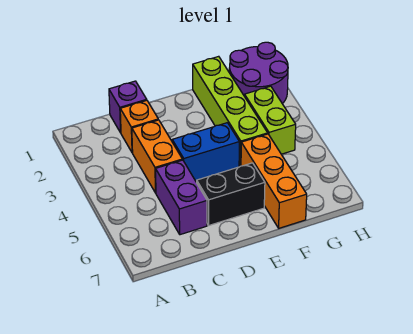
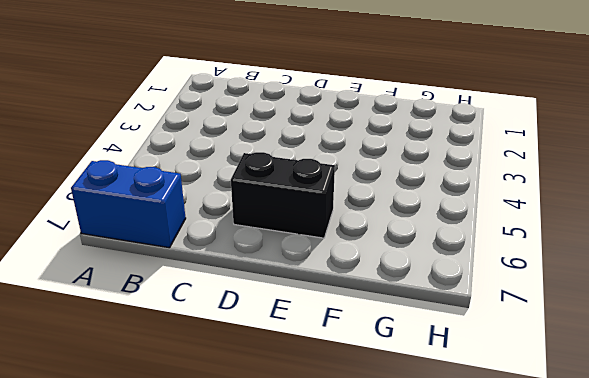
blue 1x2 brick [71,160,186,248] -> blue 1x2 brick moved to [172,123,239,181]
none -> purple 1x1 brick [109,81,147,133]
none -> orange 1x1 brick [120,101,158,153]

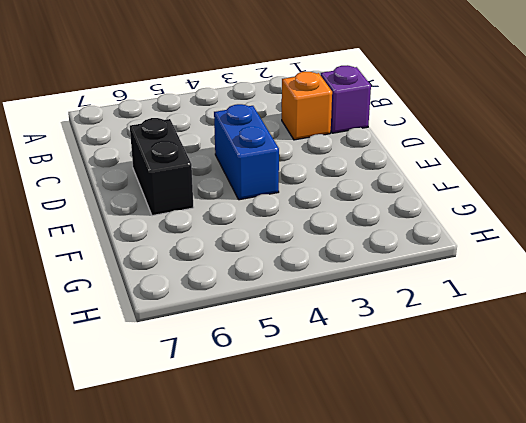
none -> orange 1x2 brick [132,120,182,193]
none -> purple 1x2 brick [156,160,207,235]

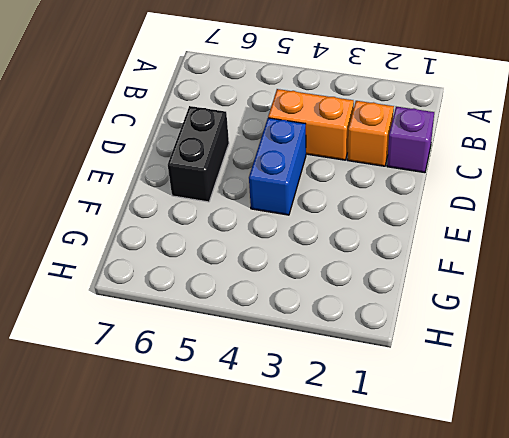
none -> purple 1x2 brick [156,160,207,235]
none -> lime 1x4 brick [193,56,268,166]

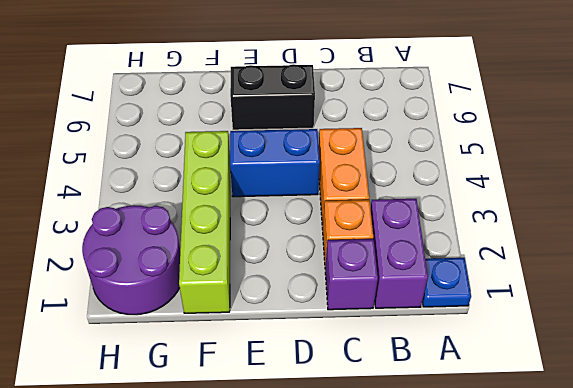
blue 1x1 plate [422,258,471,307] -> none
purple 1x2 brick [371,199,428,308] -> purple 1x2 brick moved to [156,160,207,235]
none -> orange 1x3 brick [241,134,307,228]
none -> lime 1x2 brick [244,86,296,154]

